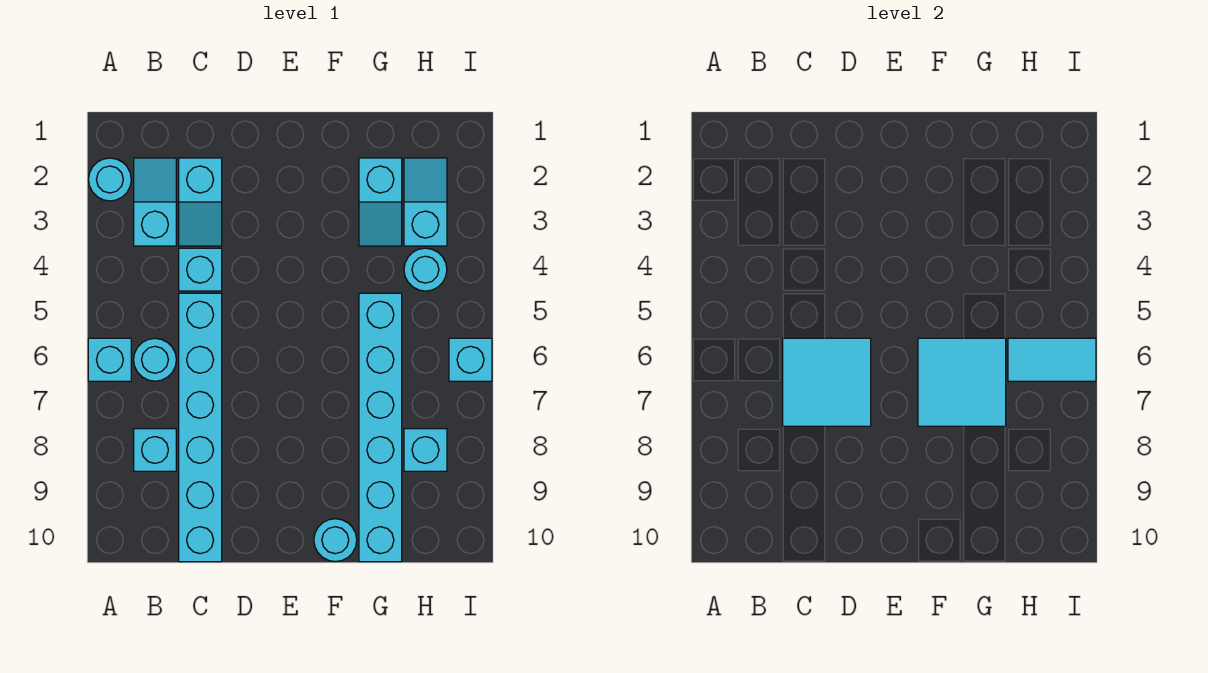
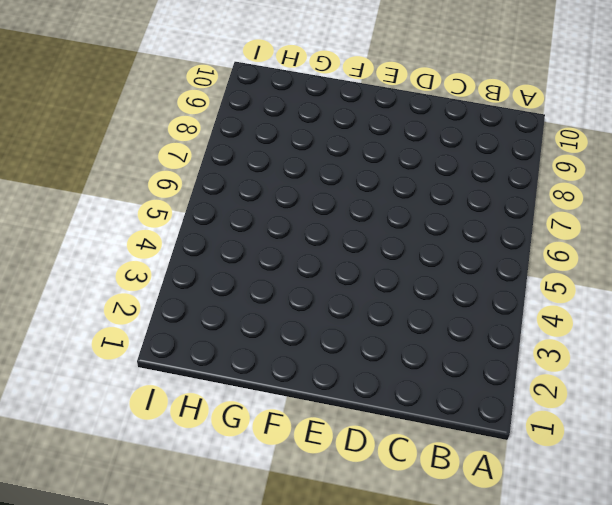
none -> cyan 1x1 round brick [88,158,131,201]
none -> cyan 1x1 brick [88,338,131,381]
none -> cyan 1x2 slope [134,158,176,246]

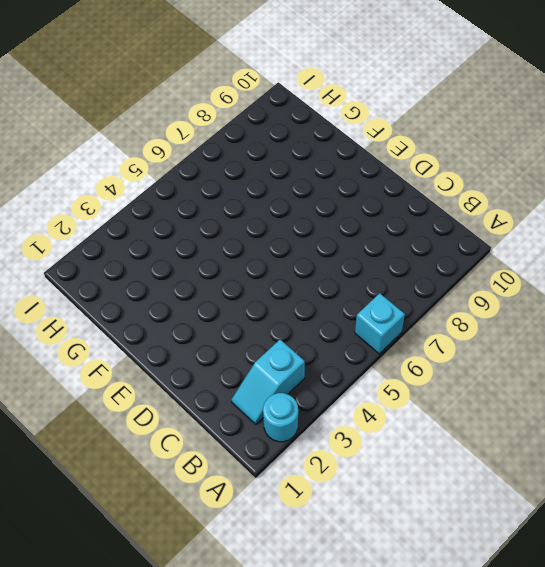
none -> cyan 1x1 round brick [134,338,176,381]
none -> cyan 1x1 brick [134,429,176,471]
none -> cyan 1x2 slope [179,158,222,246]

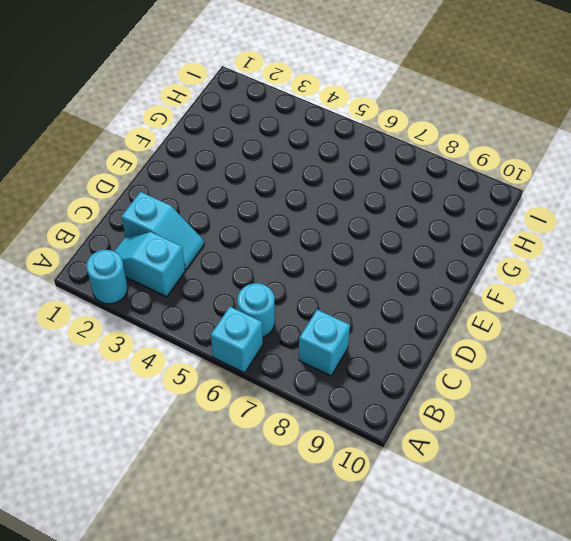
none -> cyan 1x1 brick [179,248,222,291]
none -> cyan 1x6 brick [179,293,222,562]
none -> cyan 1x1 round brick [314,519,357,562]

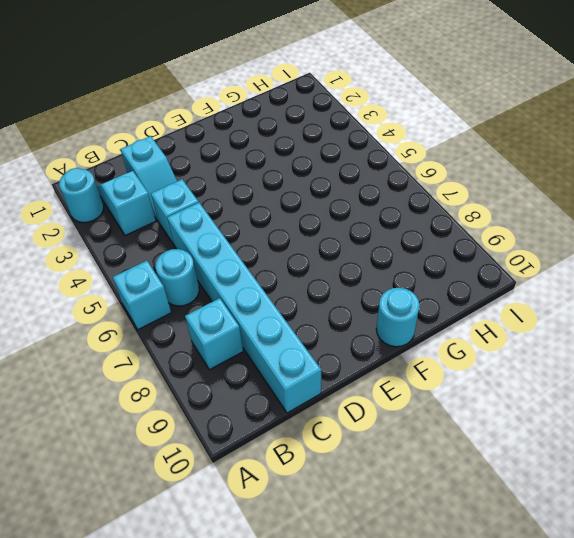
none -> cyan 1x2 slope [359,158,402,246]
none -> cyan 1x6 brick [359,293,402,562]
none -> cyan 1x2 slope [404,158,447,246]

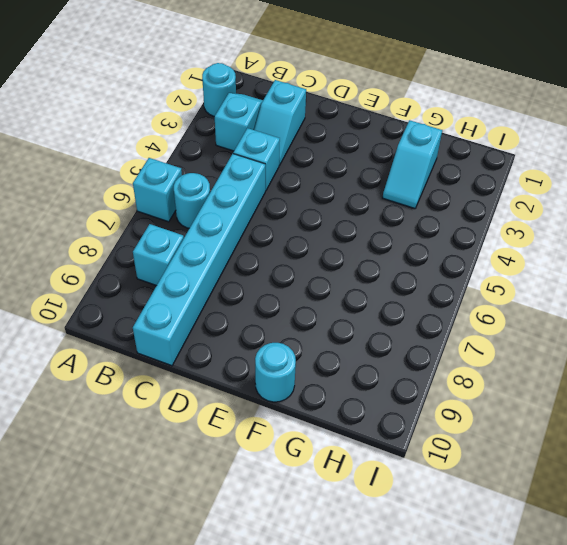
none -> cyan 1x6 brick [359,293,402,562]
none -> cyan 1x2 slope [404,158,447,246]
none -> cyan 1x1 round brick [404,248,447,291]

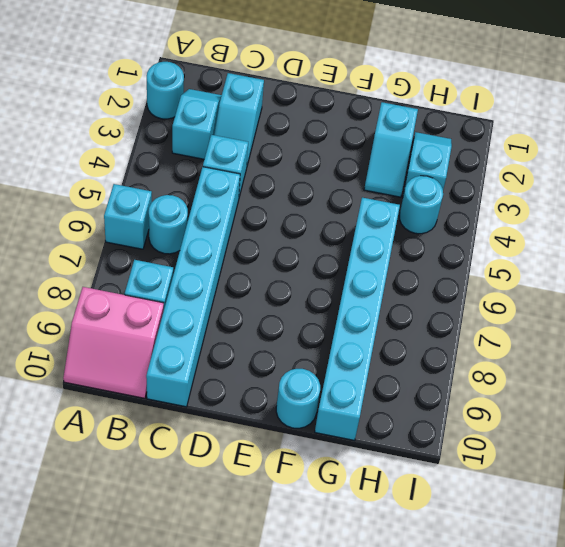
pink 2x2 slope [63,287,164,398] -> none
none -> cyan 1x1 brick [404,429,447,471]
none -> cyan 1x1 brick [449,338,492,381]
none -> cyan 2x2 tile [783,338,871,426]

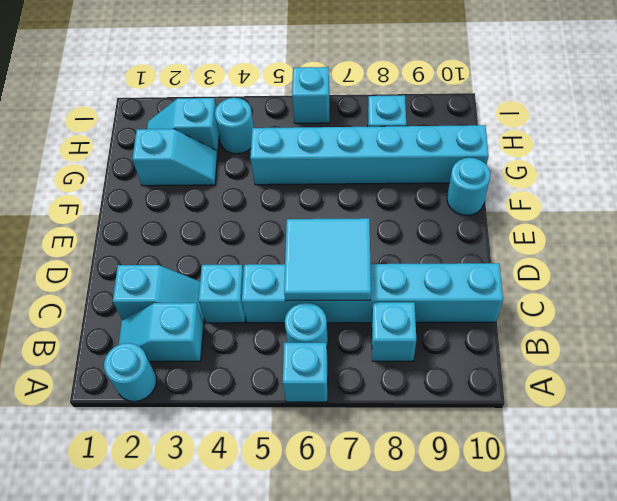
none -> cyan 2x2 tile [918,338,1006,426]
none -> cyan 1x2 tile [1008,338,1096,381]

